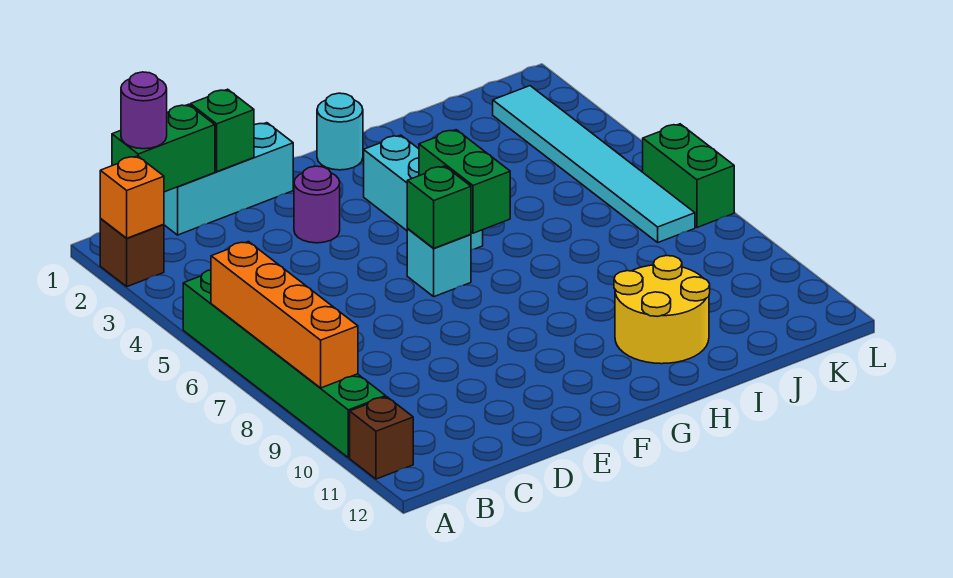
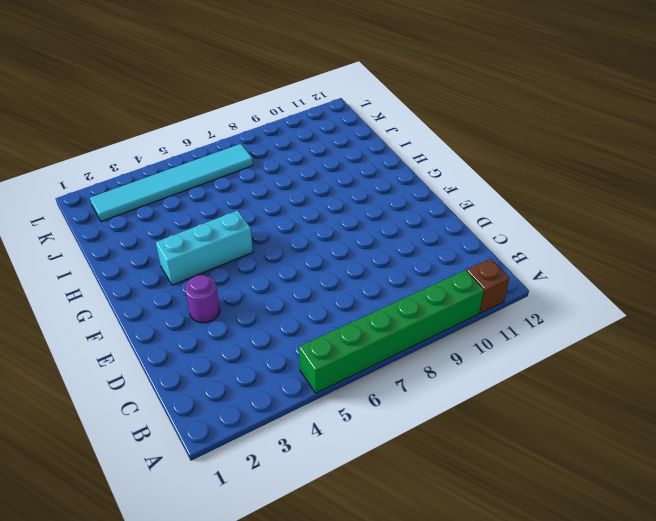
none -> brown 1x1 brick [100,219,164,287]
none -> cyan 1x3 brick [164,123,293,235]
none -> cyan 1x1 brick [407,229,471,297]

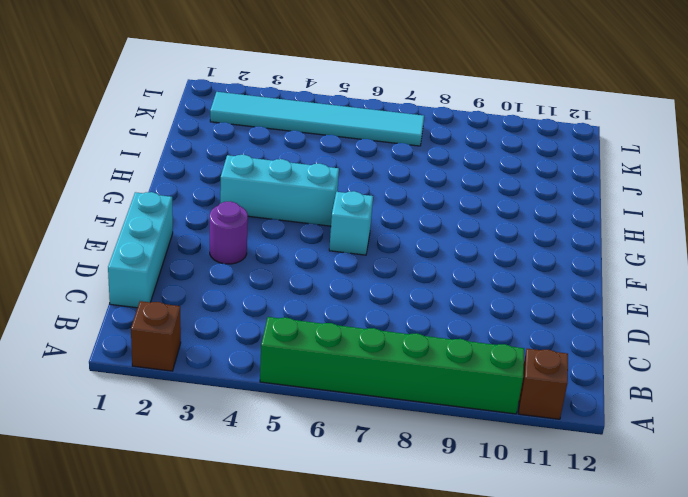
none -> cyan 1x1 round brick [317,93,363,170]
none -> yellow 2x2 round brick [614,256,710,364]
none -> green 1x2 brick [643,124,734,227]

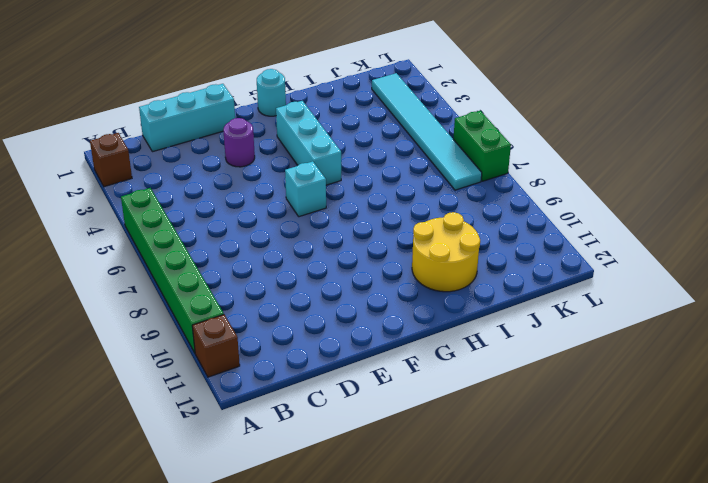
none -> orange 1x1 brick [100,156,164,238]
none -> orange 1x4 brick [211,242,358,388]
none -> green 1x2 brick [112,104,215,192]

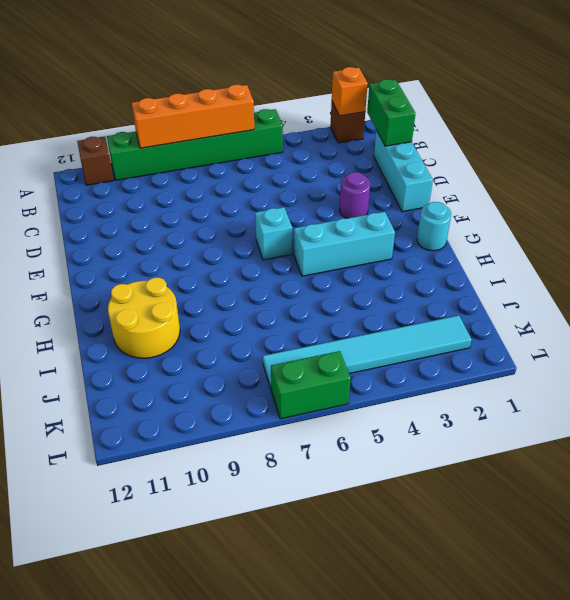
none -> green 1x1 brick [190,89,254,172]
none -> green 1x1 brick [407,166,471,248]
none -> green 1x2 brick [419,130,510,233]

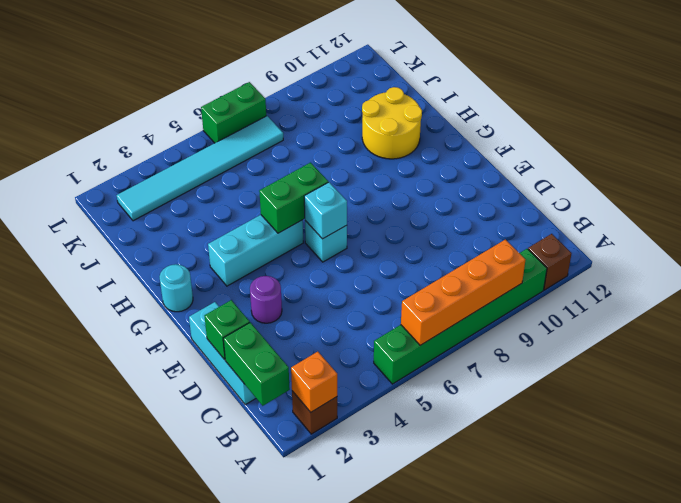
cyan 1x1 brick [304,182,347,239] -> green 1x1 brick [407,166,471,248]
none -> purple 1x1 round brick [121,72,167,149]

